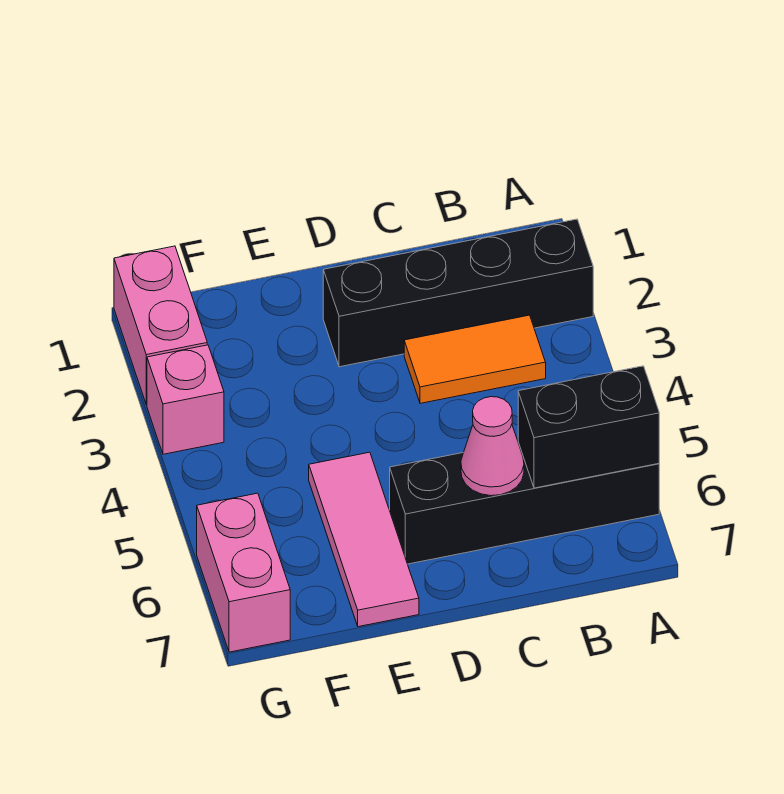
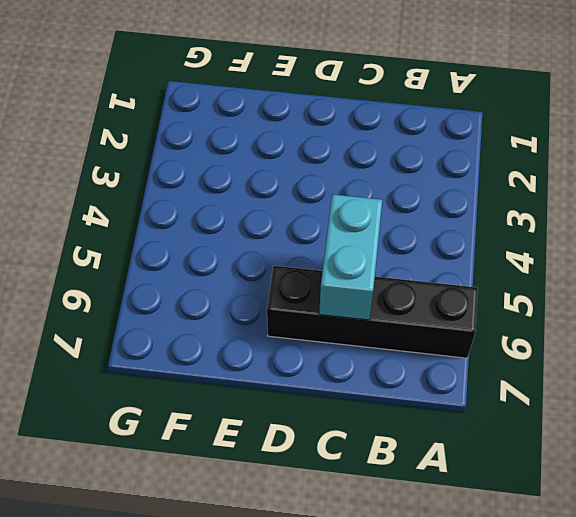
cyan 1x2 brick [319,194,382,320] -> pink 1x1 cone [461,397,524,496]
none -> black 1x4 brick [323,219,593,367]
none -> orange 1x2 tile [404,315,546,403]

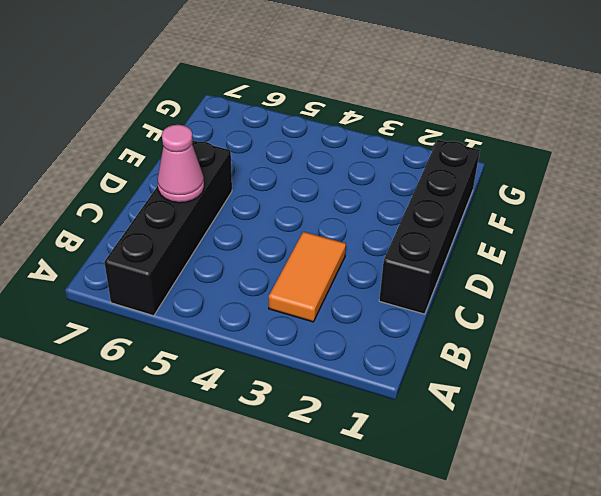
black 1x4 brick [379,140,480,314] -> black 1x4 brick moved to [323,219,593,367]
none -> pink 1x3 tile [309,452,419,627]
none -> pink 1x2 brick [114,246,207,405]

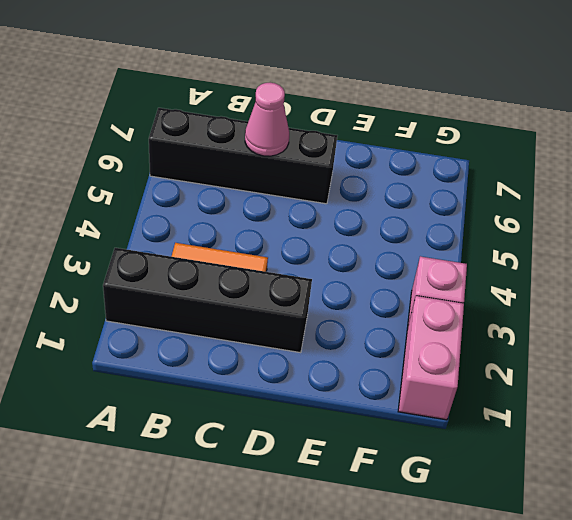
none -> pink 1x3 tile [309,452,419,627]
none -> pink 1x2 brick [197,493,290,652]

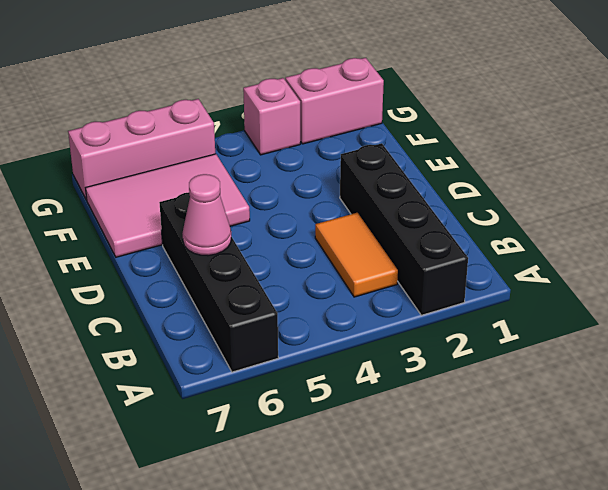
pink 2x3 tile [86,154,250,257] -> pink 1x3 tile [309,452,419,627]
pink 1x3 brick [68,99,215,200] -> pink 1x2 brick [197,493,290,652]
none -> black 1x2 brick [518,366,659,488]

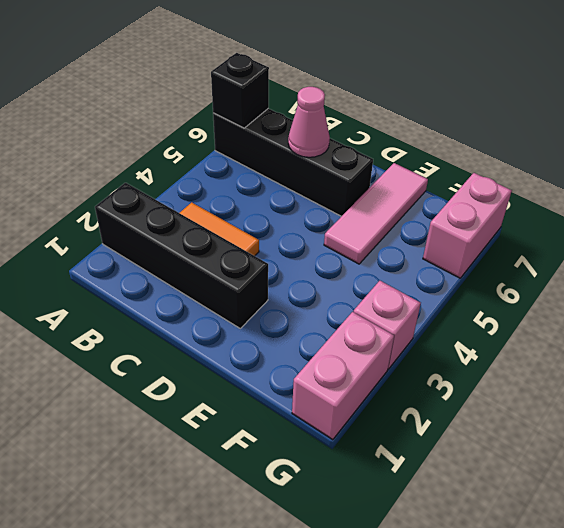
black 1x1 brick [211,53,269,128] -> black 1x2 brick [518,366,659,488]

